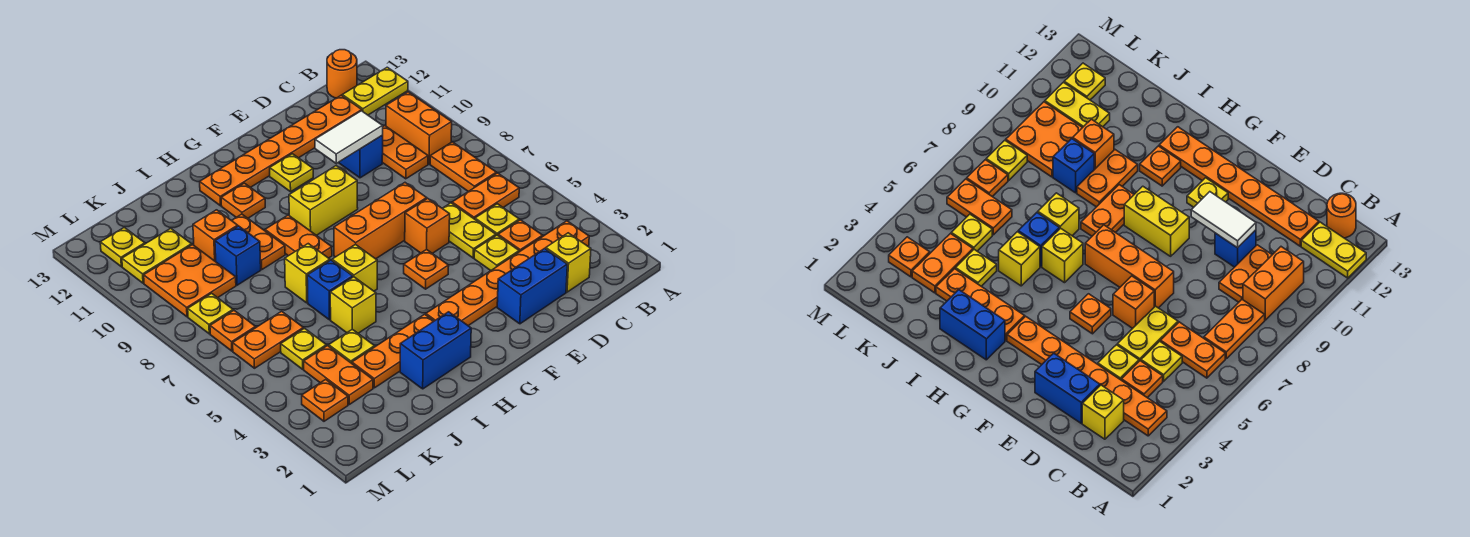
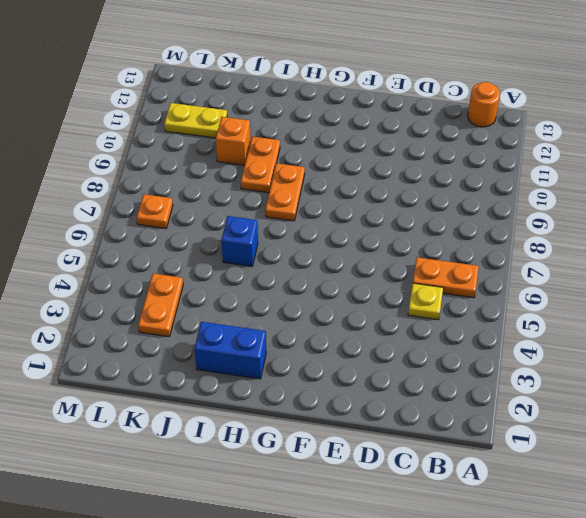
none -> yellow 1x2 plate [342,67,408,115]
none -> orange 1x6 plate [426,221,589,326]
none -> orange 1x2 plate [430,142,496,192]
none -> orange 1x2 brick [386,92,452,164]

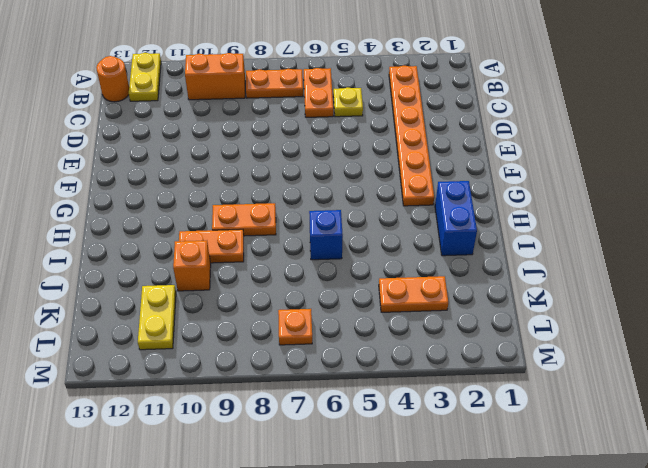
none -> yellow 1x1 brick [546,233,591,292]
none -> orange 1x1 plate [498,220,543,252]
none -> orange 1x2 plate [382,126,428,179]
none -> orange 1x6 plate [200,95,362,206]

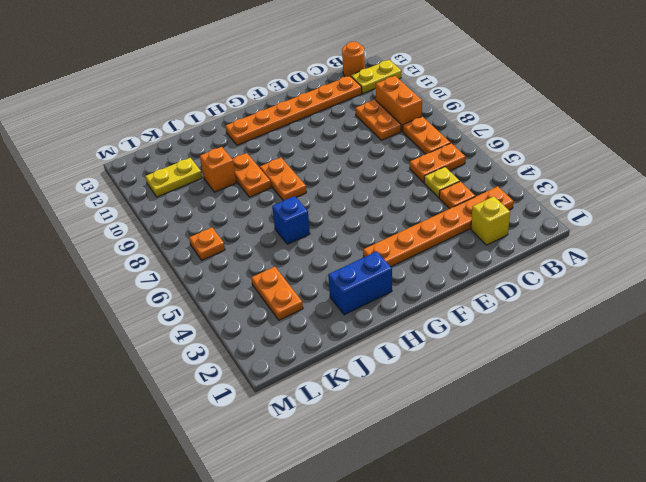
none -> blue 1x2 brick [497,248,567,324]
none -> yellow 1x1 plate [474,235,519,270]
none -> yellow 1x2 plate [442,203,496,258]
none -> blue 1x1 brick [339,135,383,178]

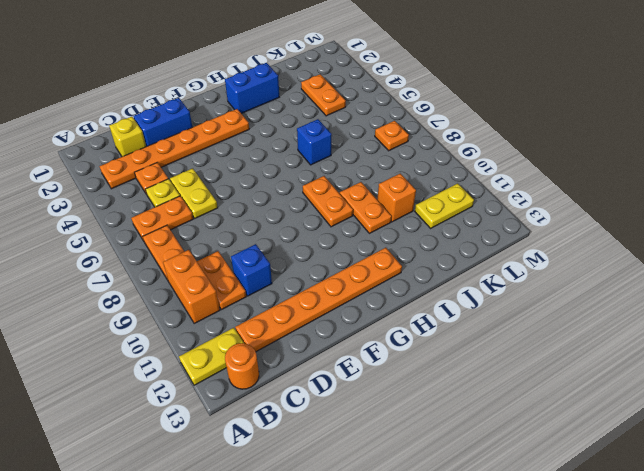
none -> yellow 1x1 plate [474,235,519,270]
none -> orange 1x1 brick [405,198,450,253]
none -> orange 1x3 brick [334,183,427,259]
none -> orange 1x1 plate [404,249,449,289]

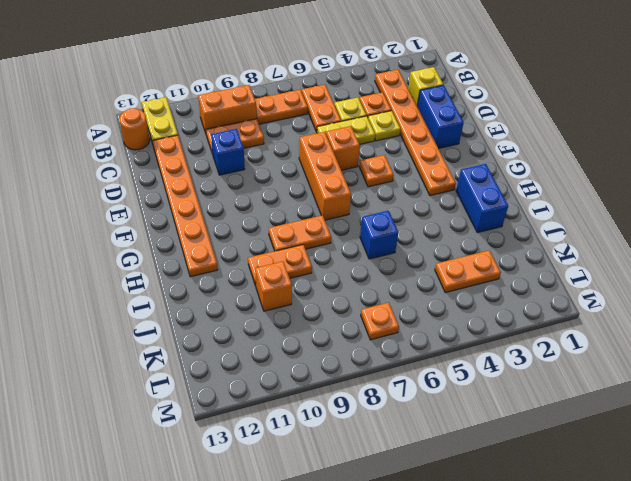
none -> yellow 1x2 brick [289,166,358,235]
none -> yellow 1x1 plate [270,154,313,192]
none -> orange 1x3 plate [352,314,434,388]
none -> yellow 1x1 brick [332,244,377,291]

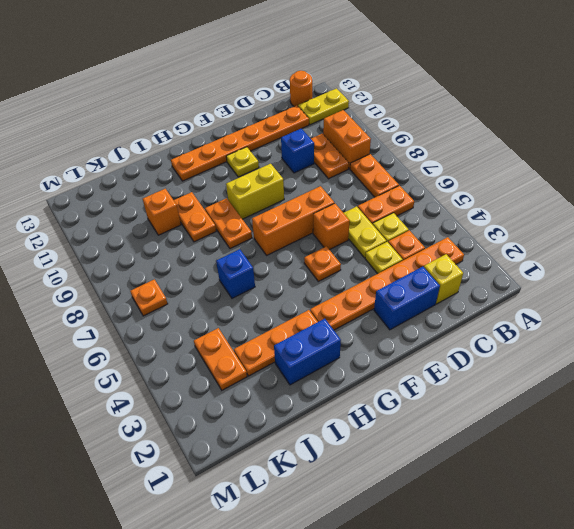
none -> yellow 1x1 brick [332,244,377,291]
none -> orange 1x1 plate [221,183,265,218]
none -> yellow 1x1 brick [330,277,376,333]
none -> yellow 1x1 brick [285,244,330,303]

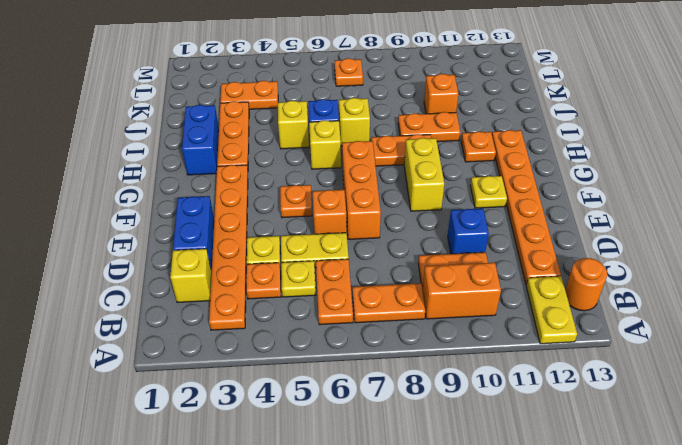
none -> yellow 1x1 plate [329,329,375,363]
none -> blue 1x1 brick [215,226,261,285]
none -> yellow 1x1 plate [281,328,326,369]
none -> orange 1x2 plate [233,311,303,368]

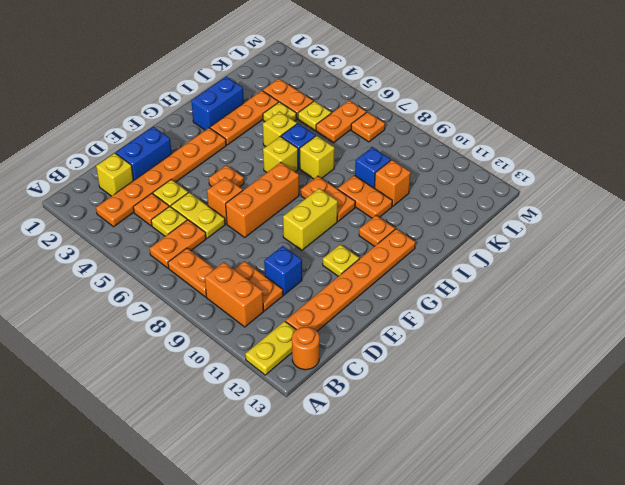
none -> orange 2x2 plate [144,245,236,317]
none -> yellow 1x2 plate [122,228,192,283]
none -> orange 1x1 plate [302,379,348,421]
none -> yellow 1x1 plate [188,293,233,334]

